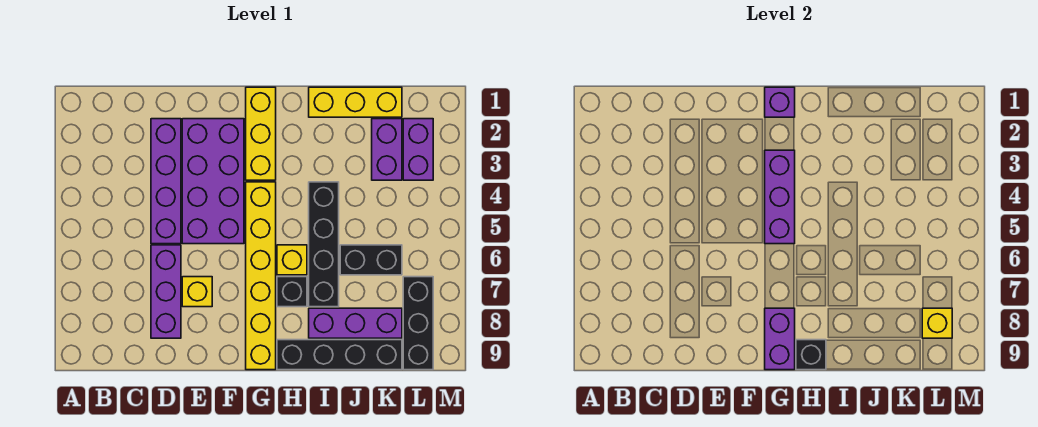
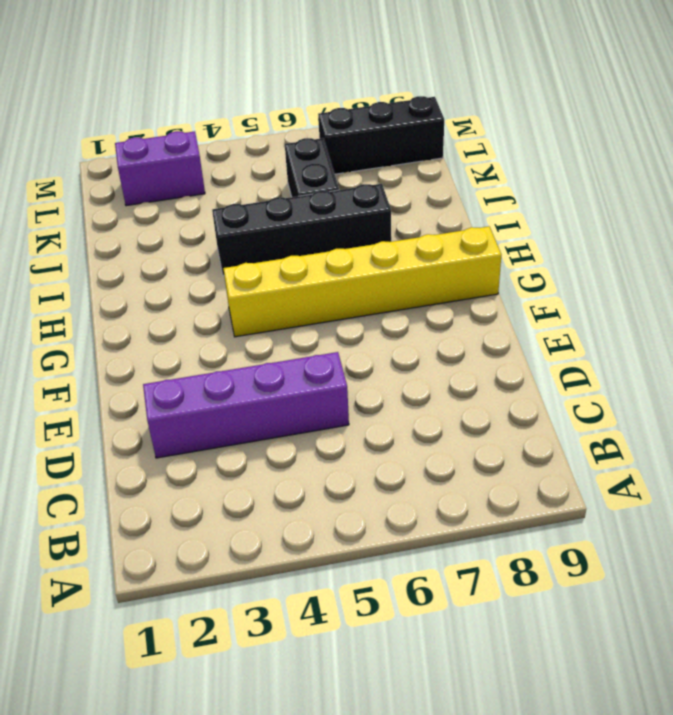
none -> purple 1x3 brick [151,245,181,338]
none -> purple 2x4 brick [182,119,244,244]
none -> yellow 1x1 brick [182,277,212,307]

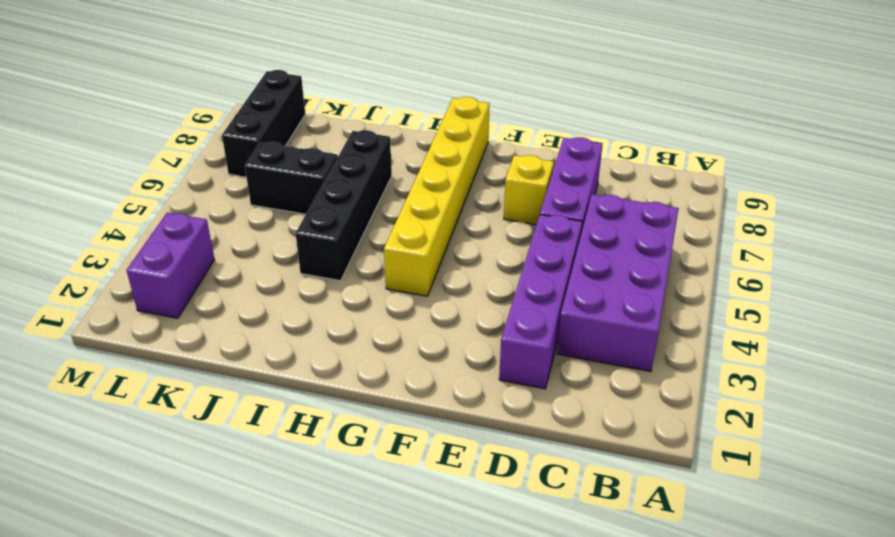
purple 2x4 brick [557,194,679,372] -> purple 2x4 brick moved to [182,119,244,244]
none -> yellow 1x3 brick [246,87,276,180]
none -> yellow 1x1 brick [277,245,307,275]
none -> black 1x1 brick [277,277,307,307]

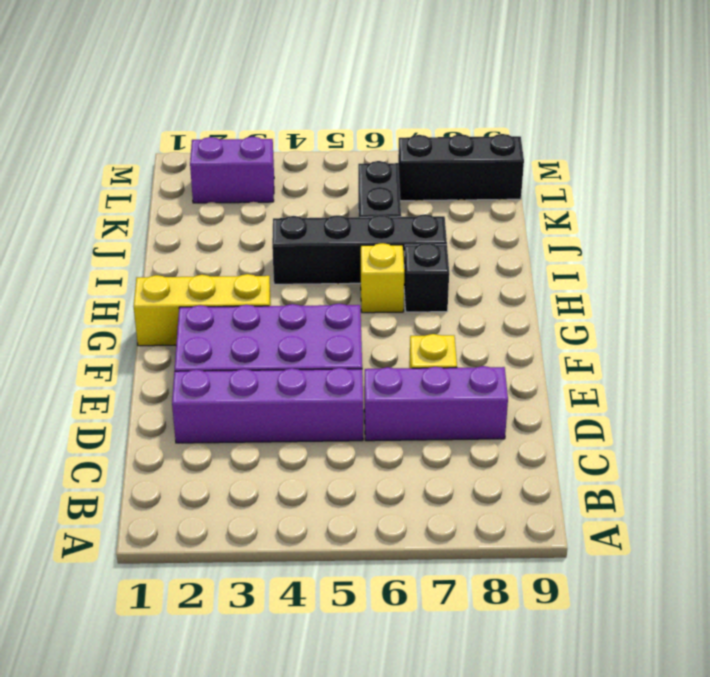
none -> yellow 1x6 brick [246,182,276,370]
none -> black 1x4 brick [277,340,402,370]
none -> yellow 1x3 brick [309,87,402,117]

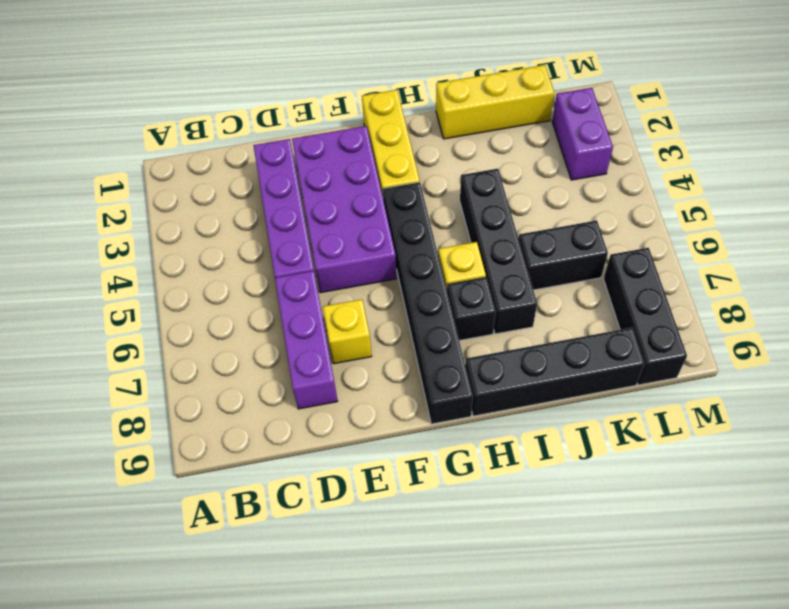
black 1x6 brick [383,182,473,424] -> yellow 1x6 brick [246,182,276,370]
none -> purple 1x3 brick [309,308,402,338]
none -> purple 1x2 brick [372,119,402,180]
none -> purple 1x1 brick [765,87,795,117]

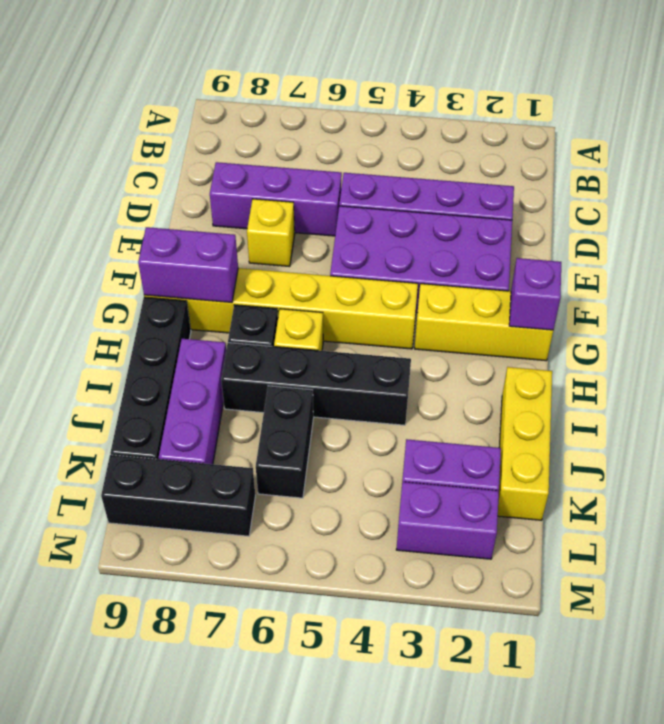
none -> purple 1x3 brick [765,150,795,244]
none -> black 1x1 brick [796,340,826,370]
none -> yellow 1x1 brick [922,308,952,338]

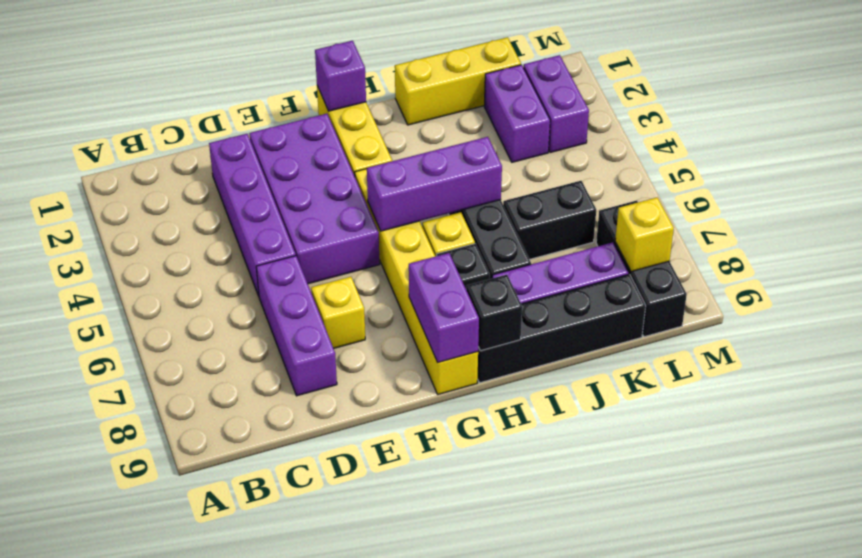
purple 1x3 brick [367,137,502,231] -> purple 1x3 brick turned to [765,150,795,244]

